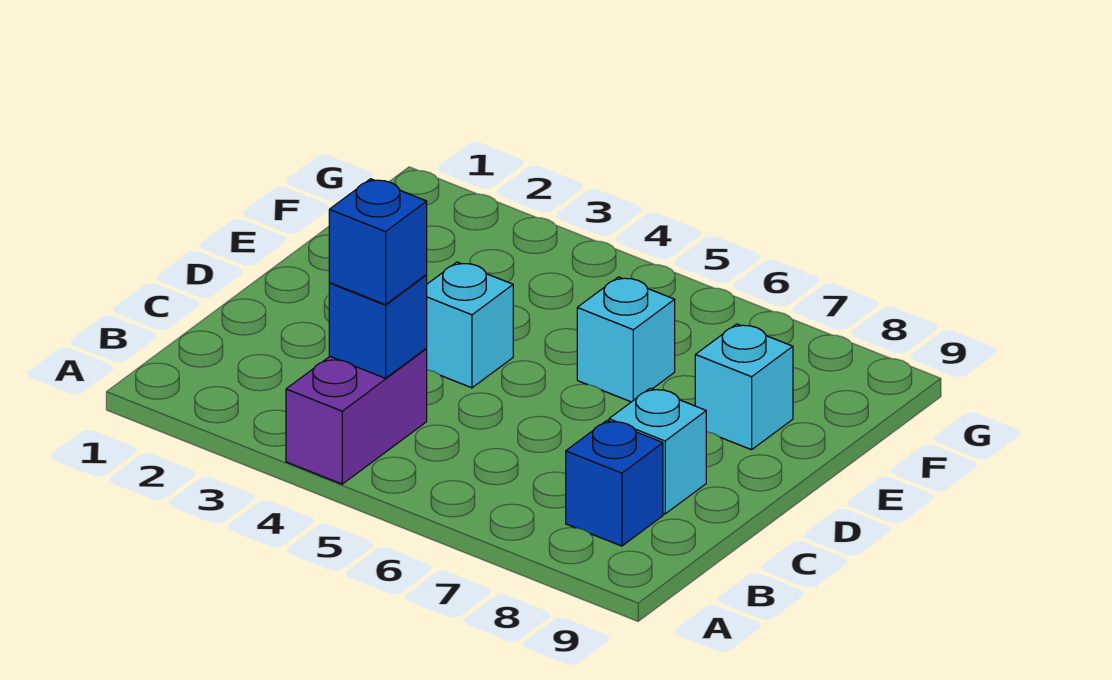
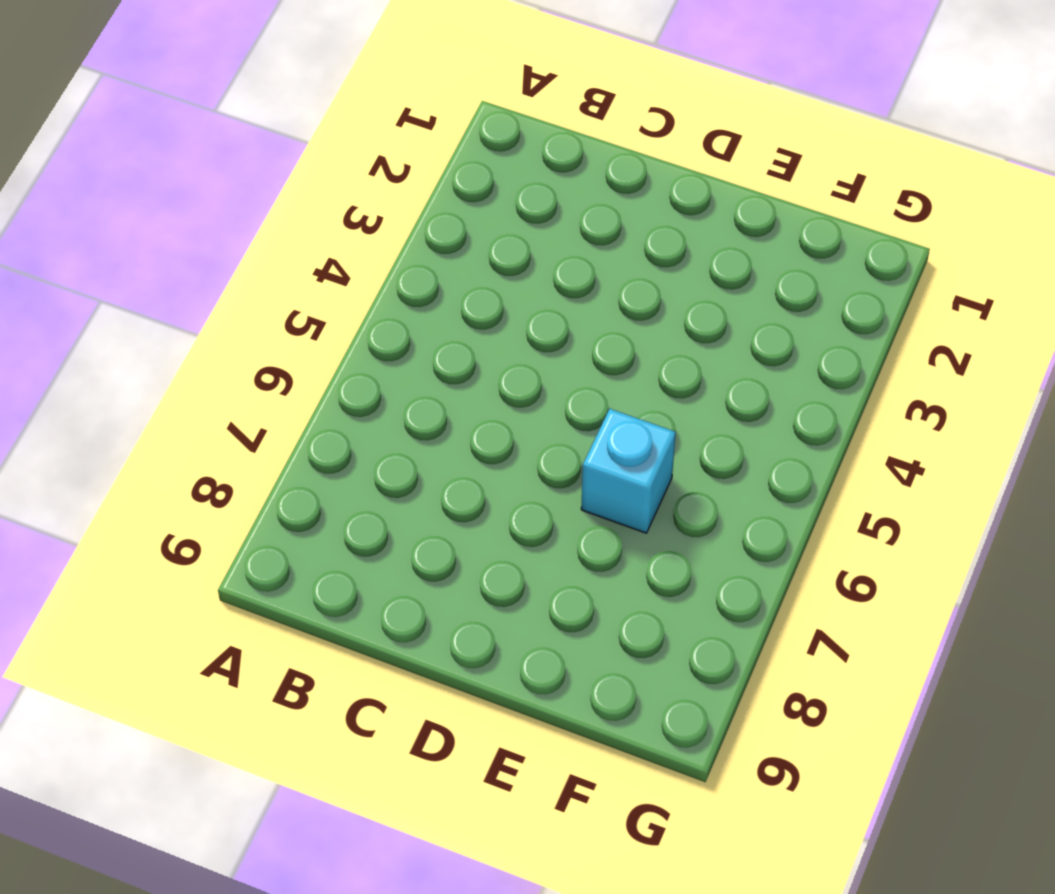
none -> purple 1x2 brick [286,349,427,484]
none -> blue 1x1 brick [566,421,663,546]

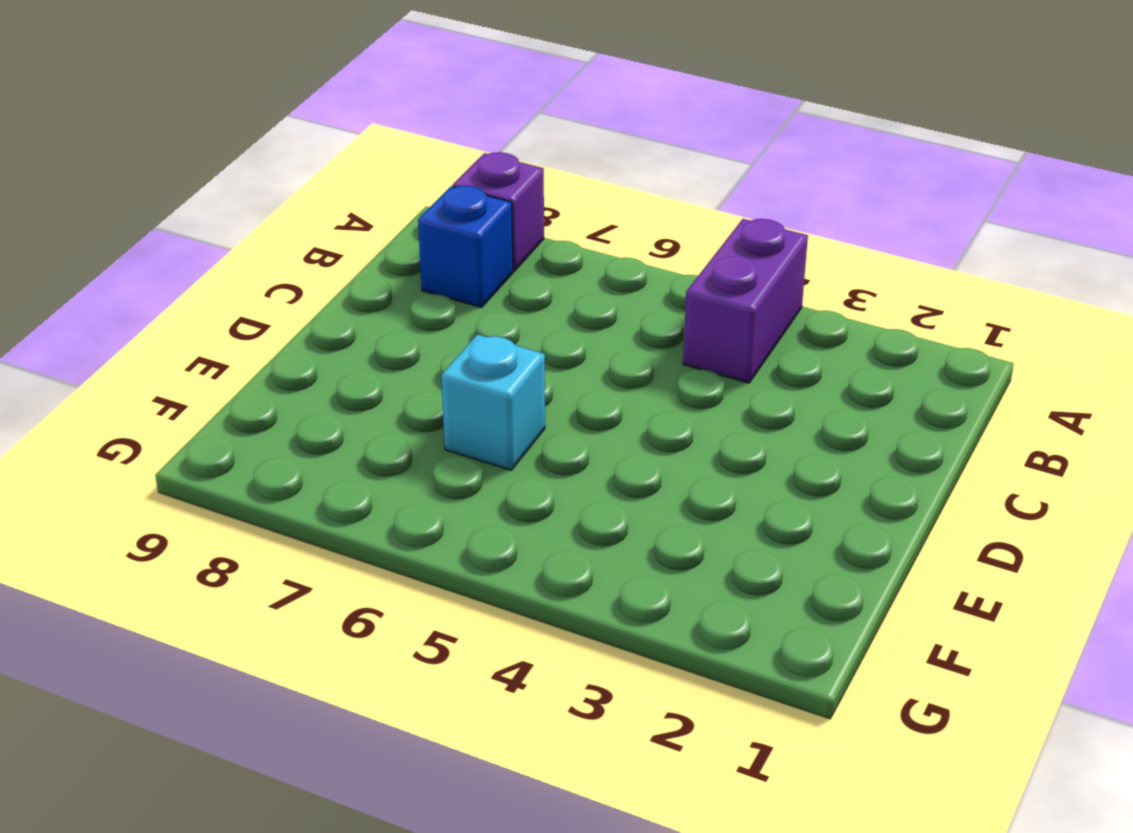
purple 1x1 brick [453,152,544,271] -> none
none -> cyan 1x1 brick [609,388,706,514]
none -> cyan 1x1 brick [426,262,513,388]

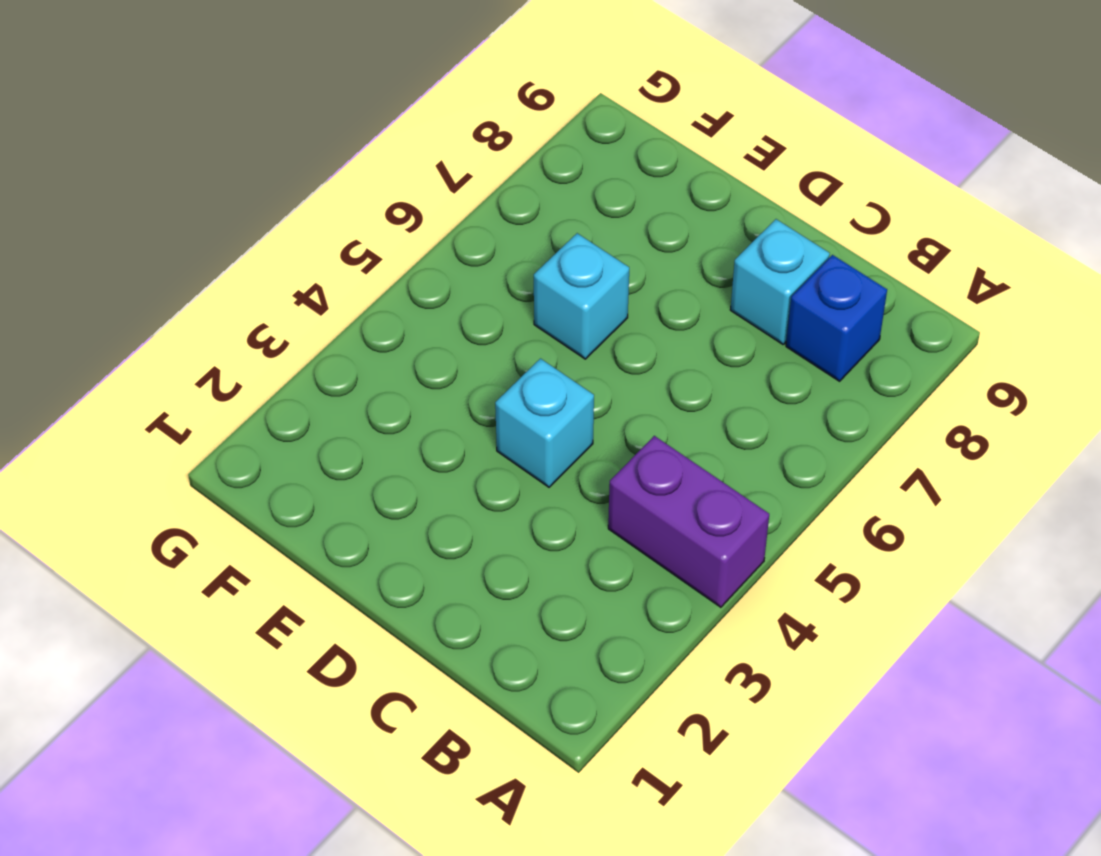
none -> cyan 1x1 brick [695,324,793,450]
none -> blue 1x1 brick [329,275,427,378]

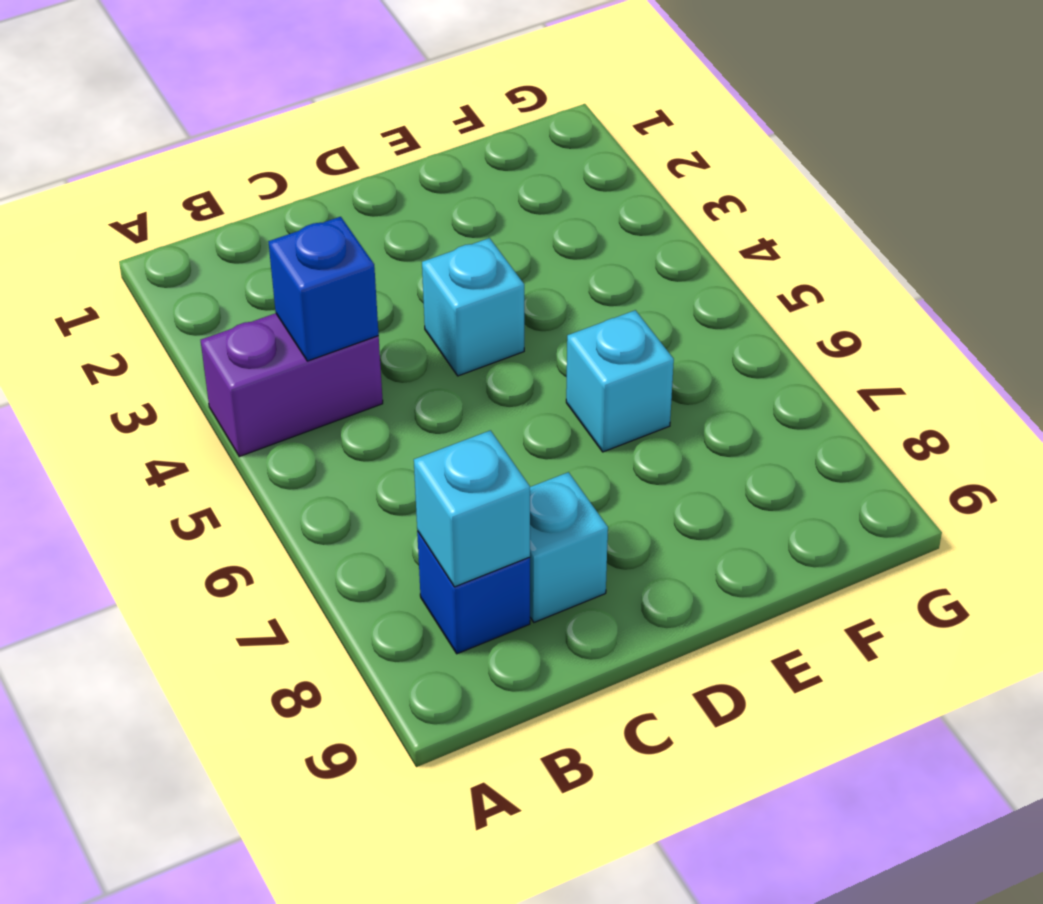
cyan 1x1 brick [414,430,530,587] -> cyan 1x1 brick moved to [695,324,793,450]
none -> blue 1x1 brick [329,179,427,305]

